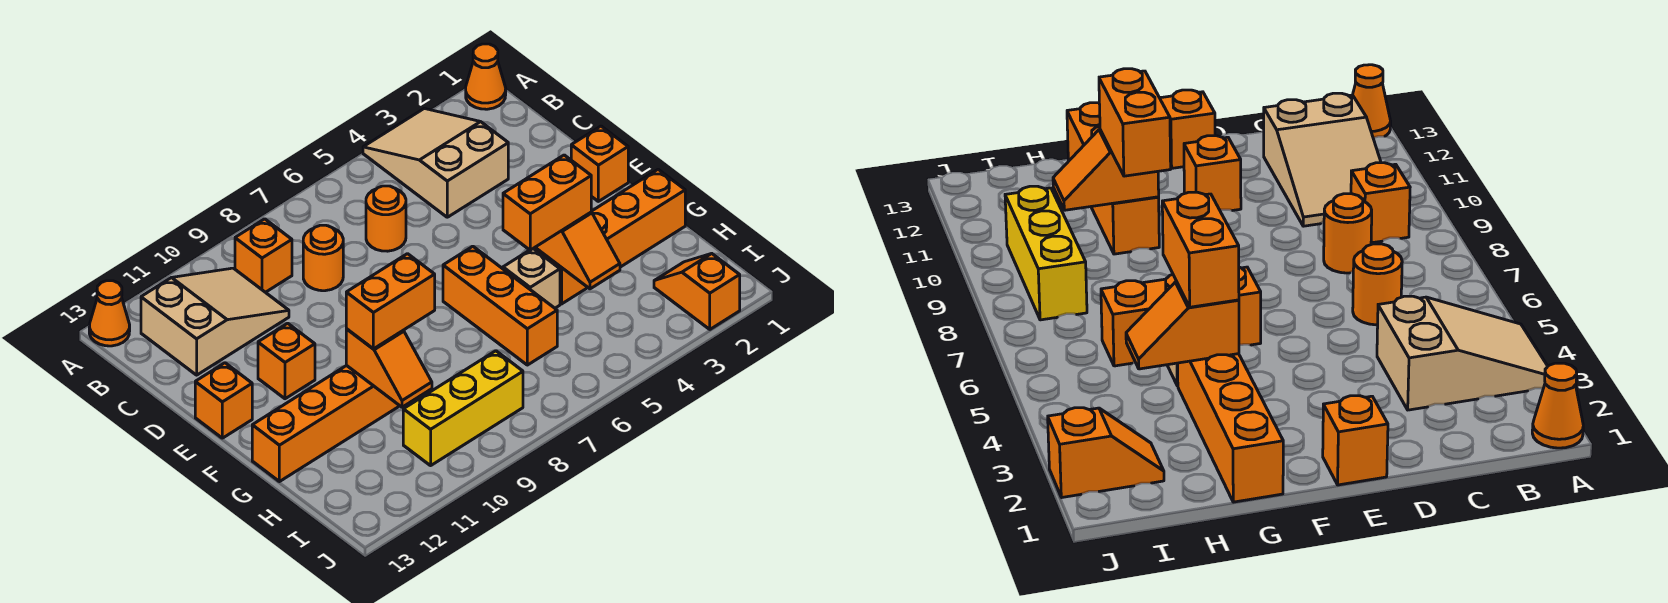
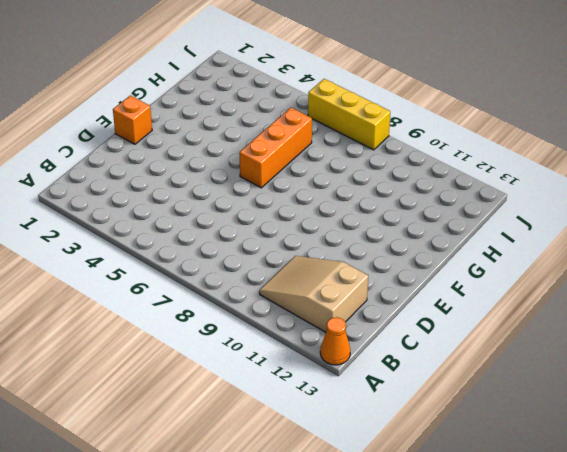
yellow 1x3 brick [308,79,390,150] -> yellow 1x3 brick moved to [403,351,523,466]
none -> orange 1x1 cone [466,44,506,109]
none -> tan 2x3 slope [363,108,508,217]
none -> orange 1x1 brick [235,219,292,292]

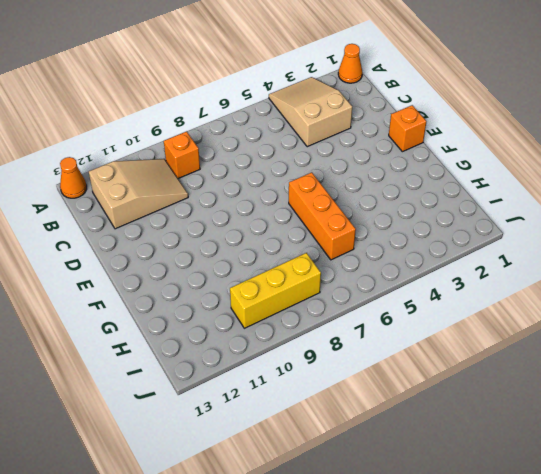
none -> orange 1x1 round brick [366,186,406,251]
none -> orange 1x1 round brick [303,225,343,291]
none -> orange 1x1 brick [258,323,315,399]

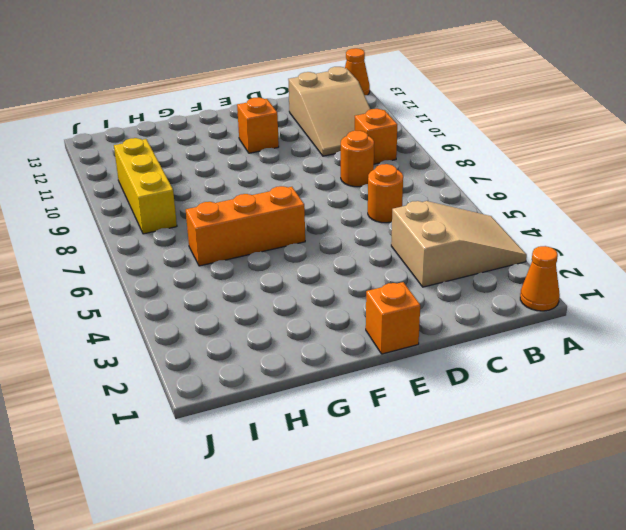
none -> orange 1x1 brick [195,363,252,438]
none -> orange 1x4 brick [534,169,685,304]
none -> tan 1x1 brick [503,249,560,308]

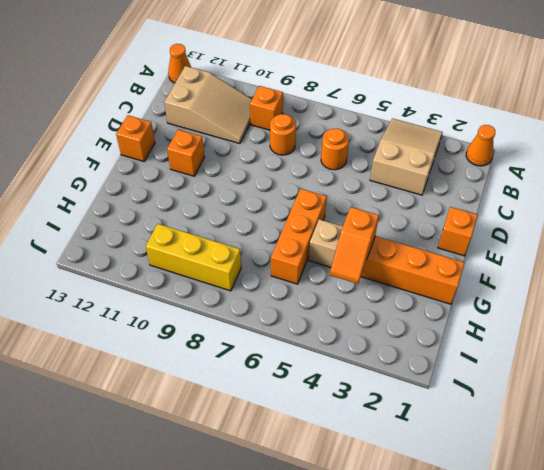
none -> orange 1x4 brick [252,365,399,482]
none -> orange 1x2 slope [654,253,740,329]
none -> orange 1x2 slope [346,329,432,407]

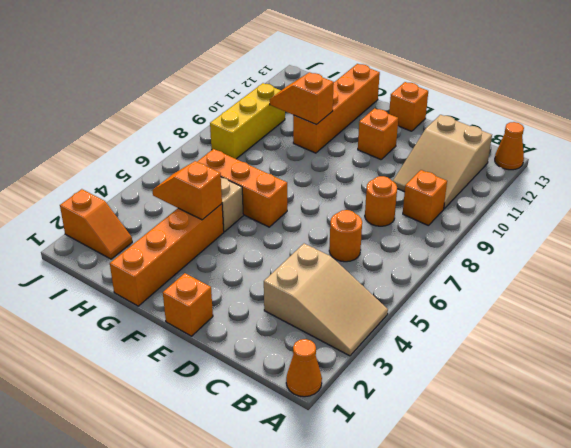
none -> orange 1x2 brick [503,155,591,250]
none -> orange 1x2 brick [346,254,435,349]

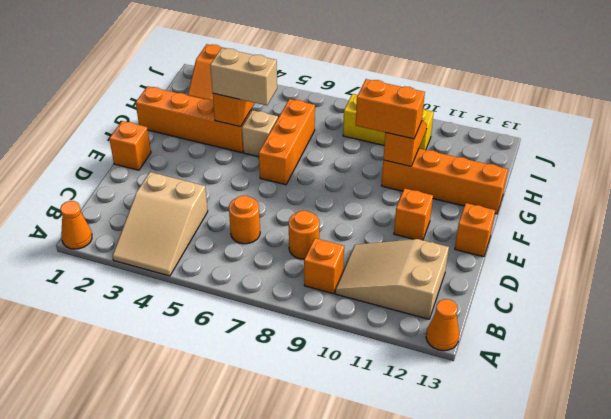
tan 1x2 brick [210,48,277,105] -> orange 1x2 brick [503,155,591,250]

